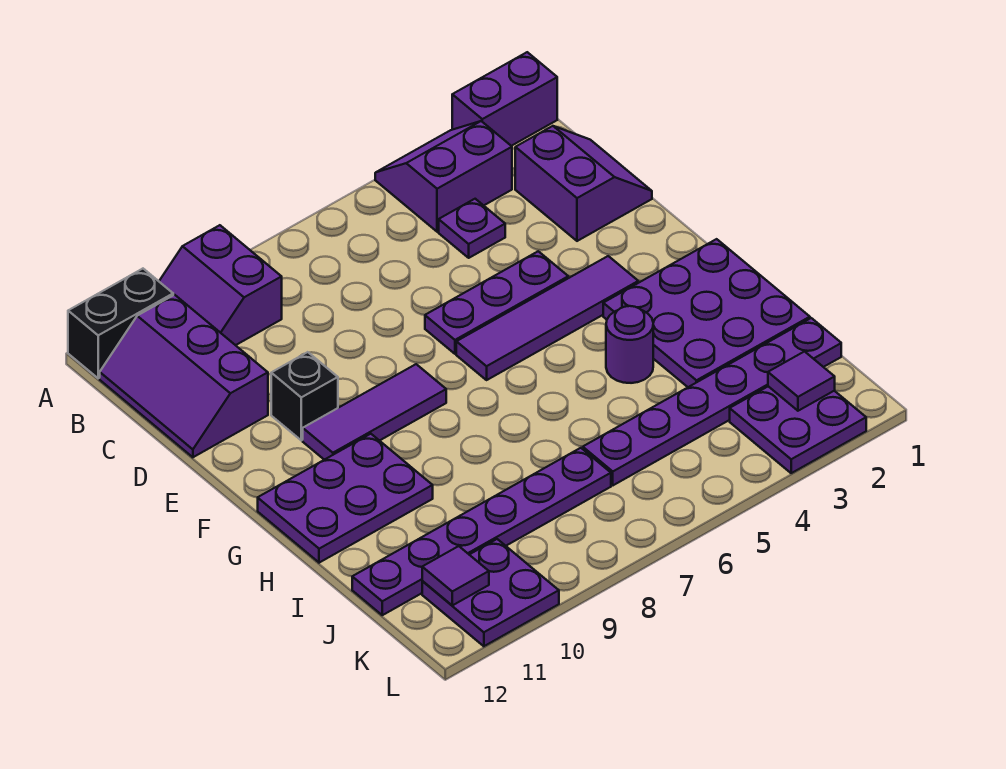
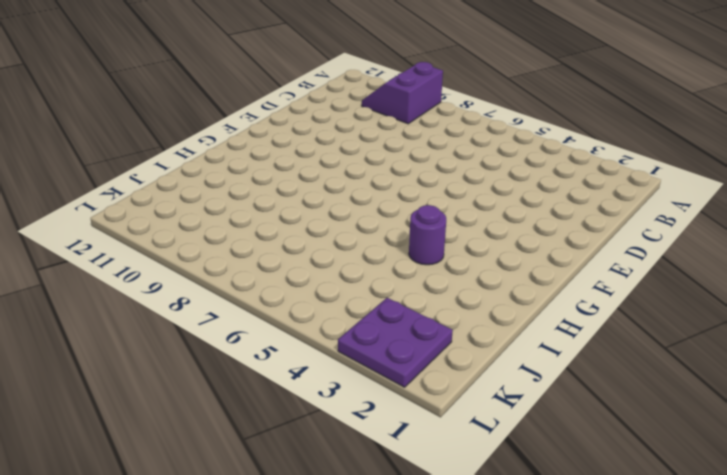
none -> purple 1x2 brick [452,52,557,146]
none -> purple 2x2 slope [375,121,512,232]
none -> black 1x2 brick [68,269,173,378]

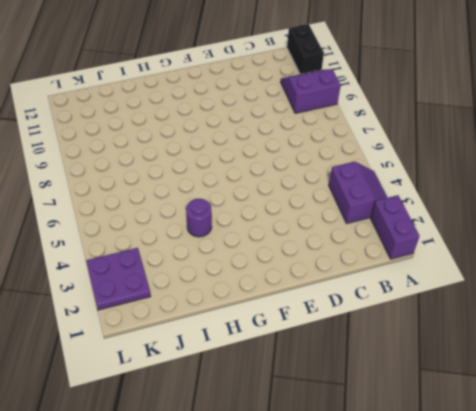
none -> purple 2x3 slope [100,295,268,457]
none -> purple 2x2 slope [515,126,652,241]
none -> purple 1x1 plate [439,199,505,258]

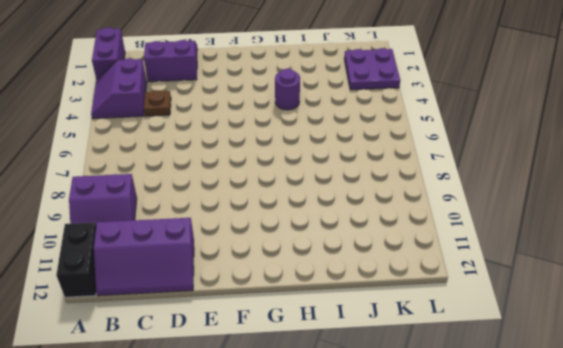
brown 1x1 plate [144,90,171,116] -> purple 1x1 plate [439,199,505,258]
none -> purple 1x3 plate [425,251,568,354]
none -> black 1x1 brick [271,352,338,440]
none -> purple 1x4 tile [456,256,638,380]

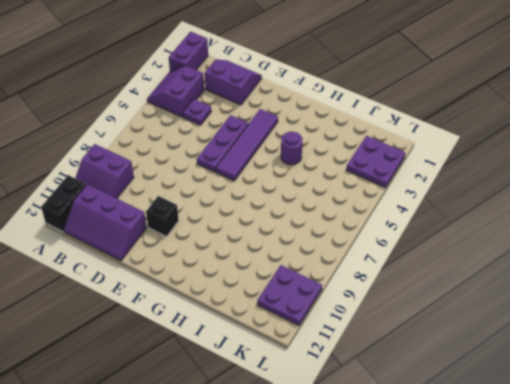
none -> purple 1x3 tile [303,364,446,460]
none -> purple 3x3 plate [603,239,810,387]
none -> purple 2x3 plate [258,434,433,563]

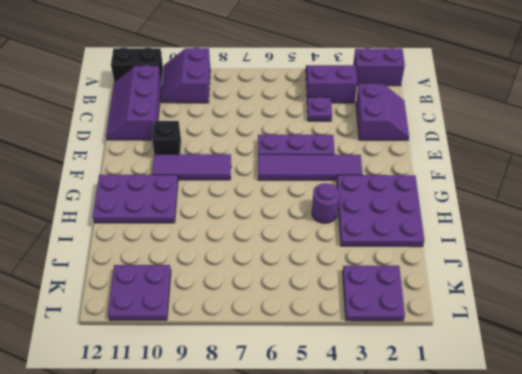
none -> purple 1x6 plate [583,318,841,485]
none -> purple 1x6 plate [352,448,611,615]
none -> purple 1x1 tile [768,352,835,411]

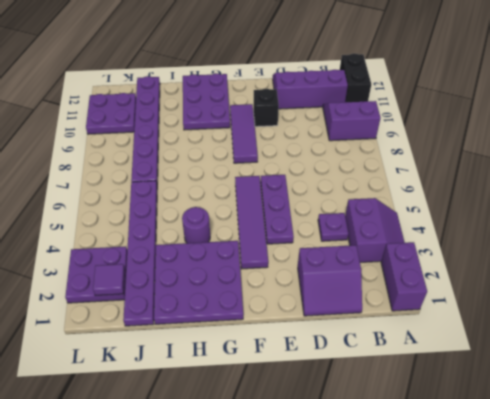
none -> purple 1x1 tile [422,546,489,605]

